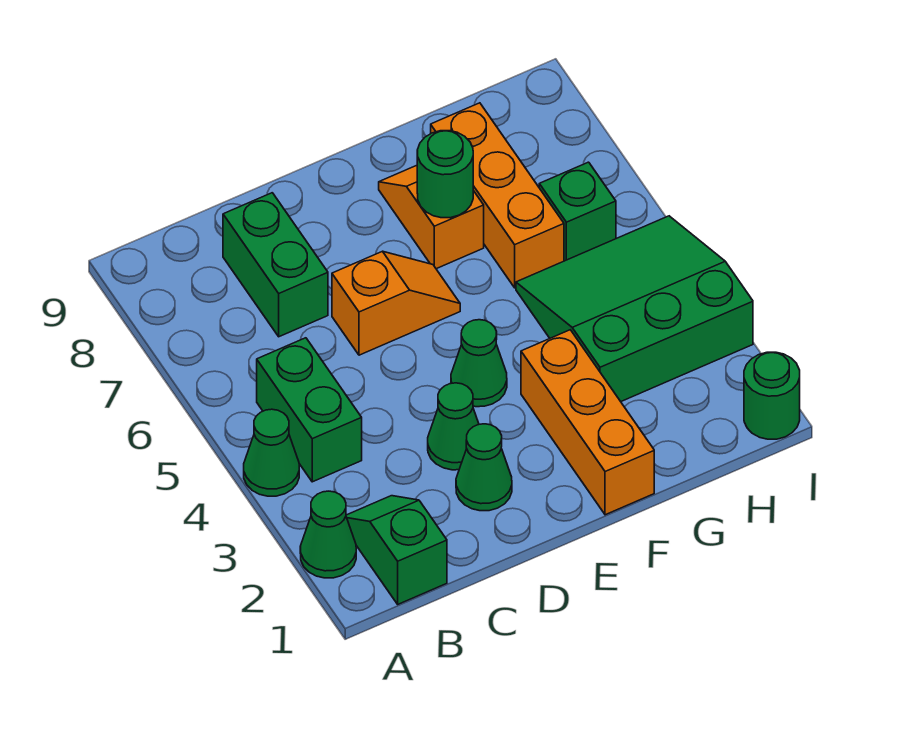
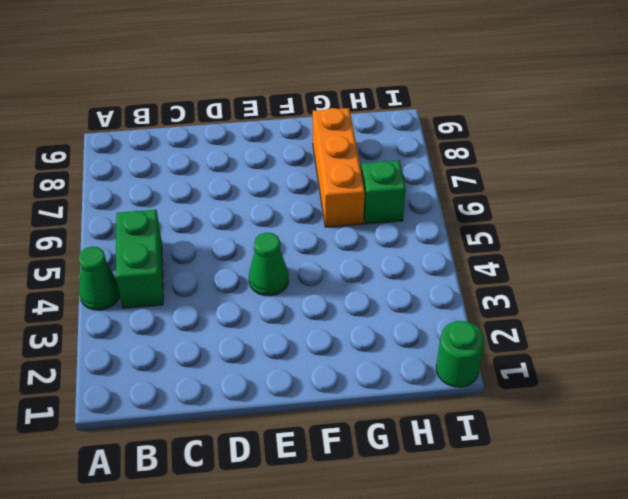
none -> green 1x1 cone [300,491,356,578]
none -> green 1x2 slope [346,496,447,604]
none -> green 1x2 brick [223,193,328,337]

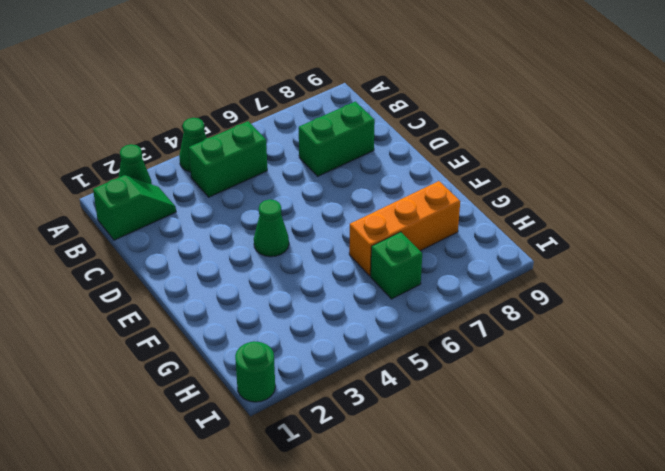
none -> green 1x1 cone [456,424,512,511]
none -> green 1x1 cone [428,383,479,470]
none -> orange 1x2 slope [332,251,460,355]

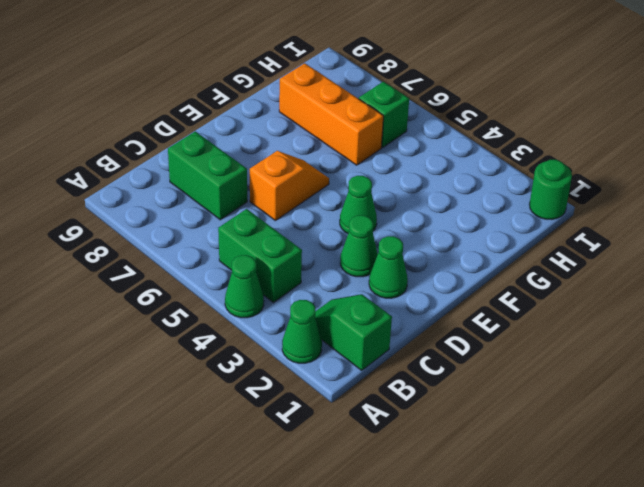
none -> orange 1x3 brick [521,330,654,515]
none -> orange 1x2 slope [379,165,484,269]
none -> green 3x3 slope [516,216,753,402]

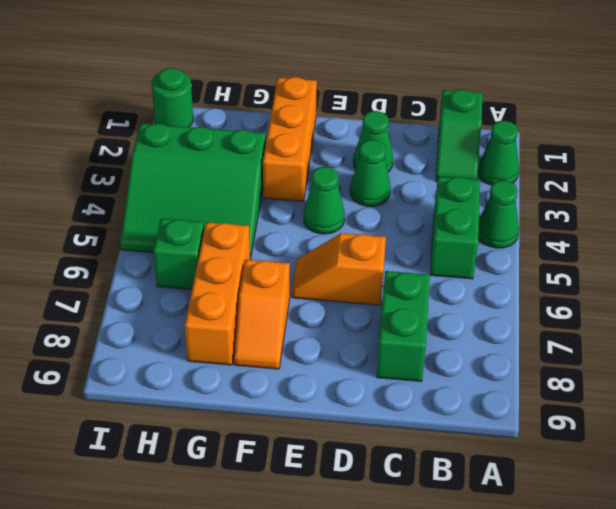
none -> green 1x1 round brick [417,131,473,218]

